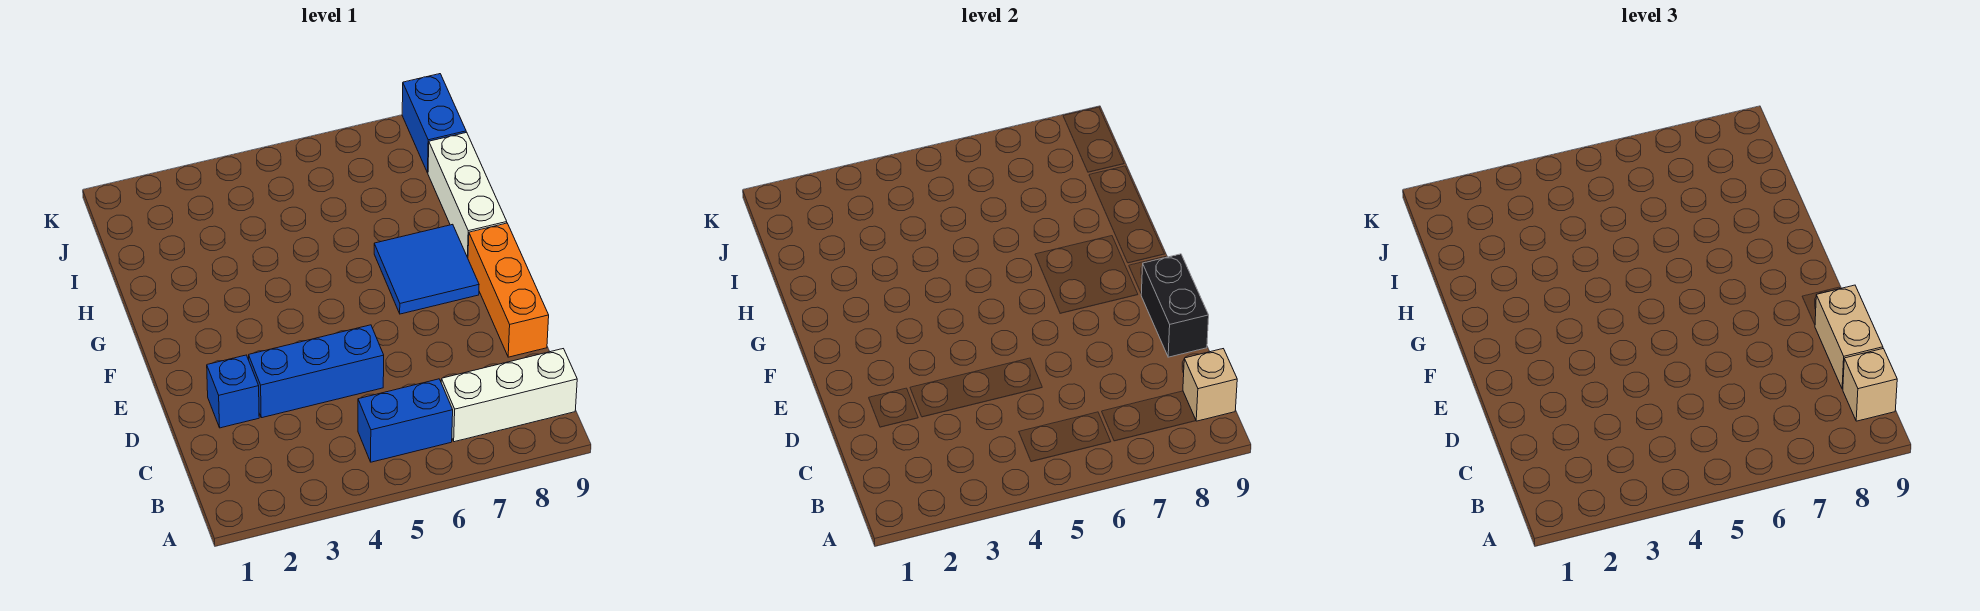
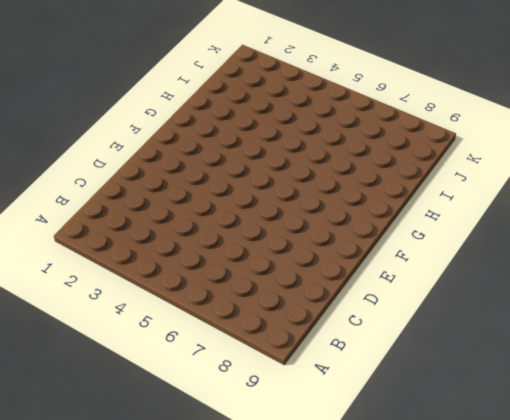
none -> blue 1x2 brick [358,379,453,462]
none -> white 1x3 brick [441,349,577,442]
none -> blue 1x1 brick [207,355,259,428]

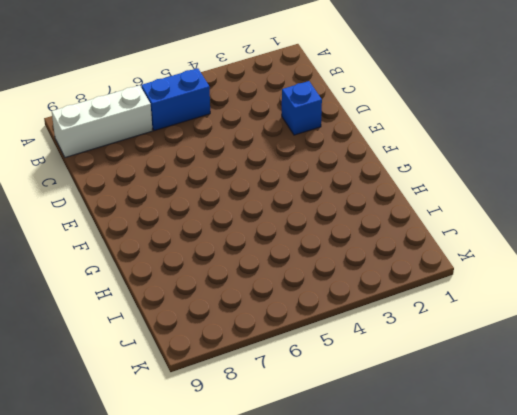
none -> blue 1x3 brick [249,325,384,418]
none -> orange 1x3 brick [468,223,549,357]
none -> blue 2x2 tile [374,224,479,314]

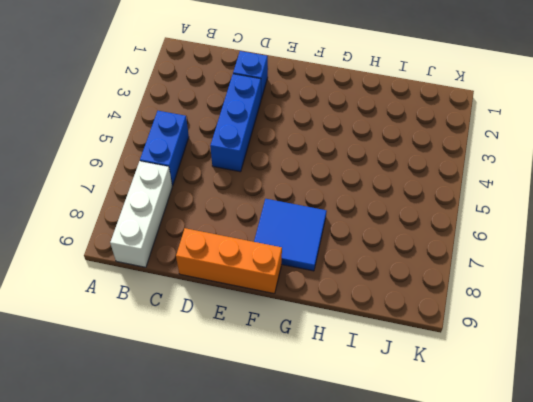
none -> white 1x3 brick [428,132,507,258]
none -> blue 1x2 brick [402,74,466,173]
none -> tan 1x1 brick [1183,349,1237,421]

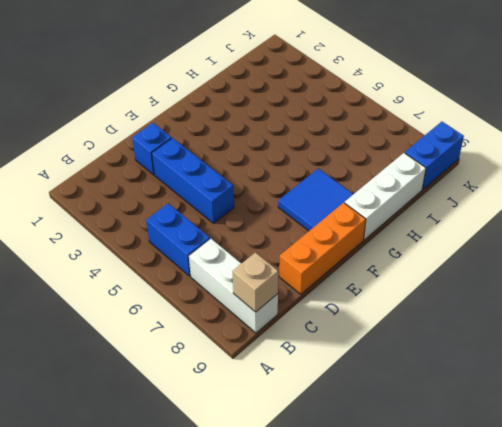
none -> black 1x2 brick [1141,254,1209,357]
none -> tan 1x1 brick [1843,349,1897,421]
none -> tan 1x2 brick [1815,285,1883,389]

